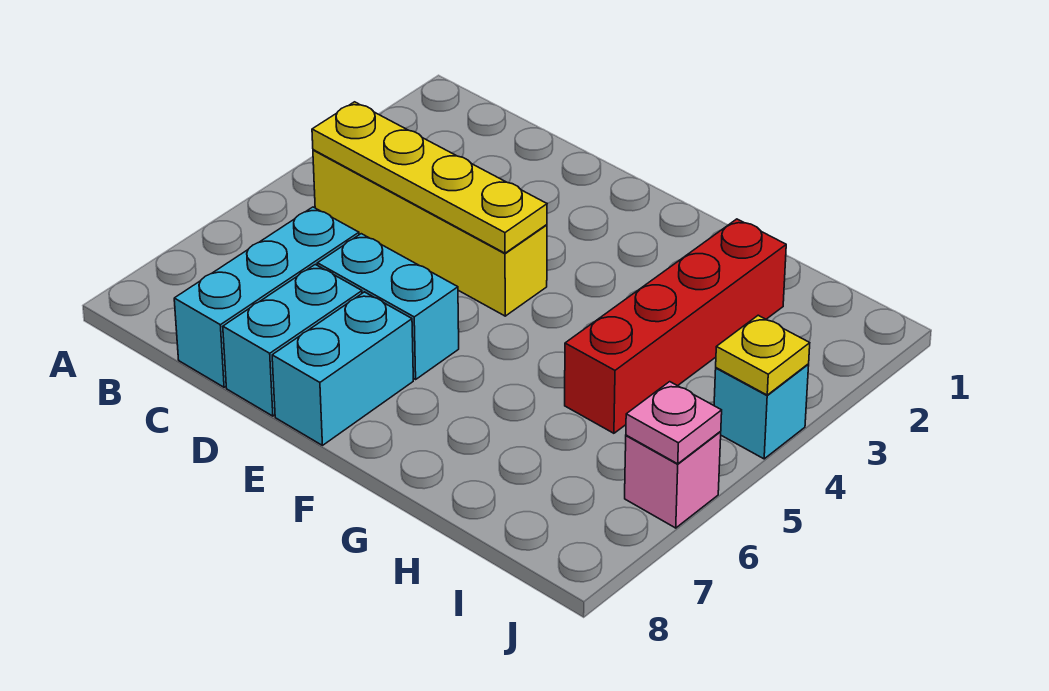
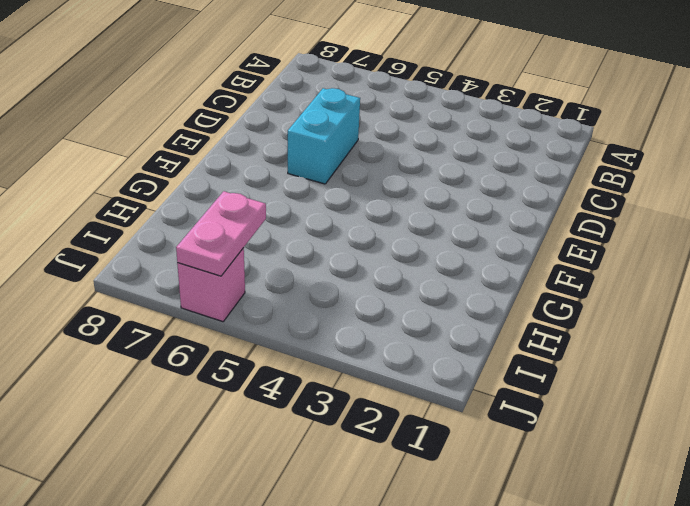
pink 1x2 plate [176,191,266,276] -> pink 1x1 plate [626,382,722,464]
none -> yellow 1x4 brick [313,150,547,316]
none -> cyan 1x3 brick [174,207,359,387]

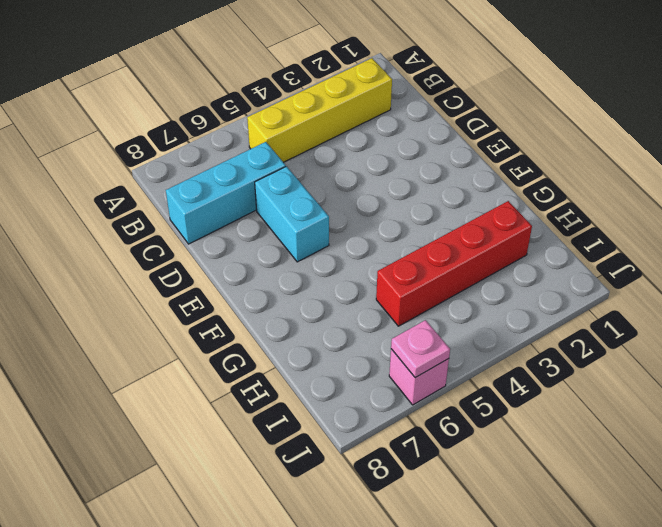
yellow 1x4 brick [247,58,392,162] -> yellow 1x4 brick turned to [313,150,547,316]
none -> cyan 1x2 brick [223,264,362,416]
none -> cyan 1x2 brick [272,292,413,445]

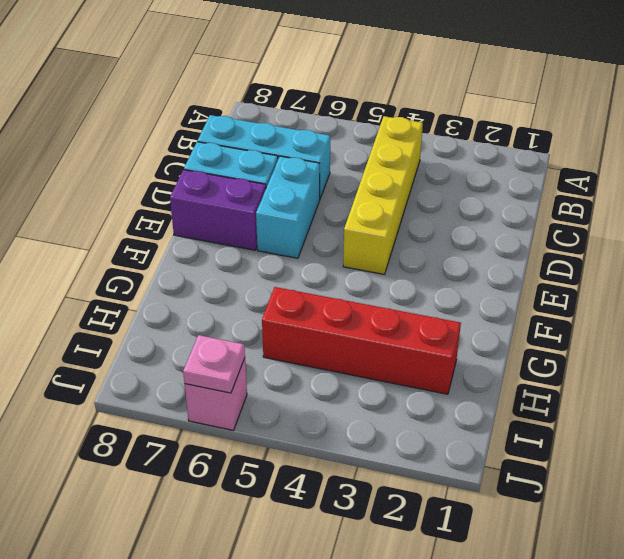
purple 1x2 brick [170,170,266,250] -> cyan 1x2 brick [272,292,413,445]
none -> cyan 1x1 brick [714,364,809,459]
none -> yellow 1x4 plate [312,102,547,253]

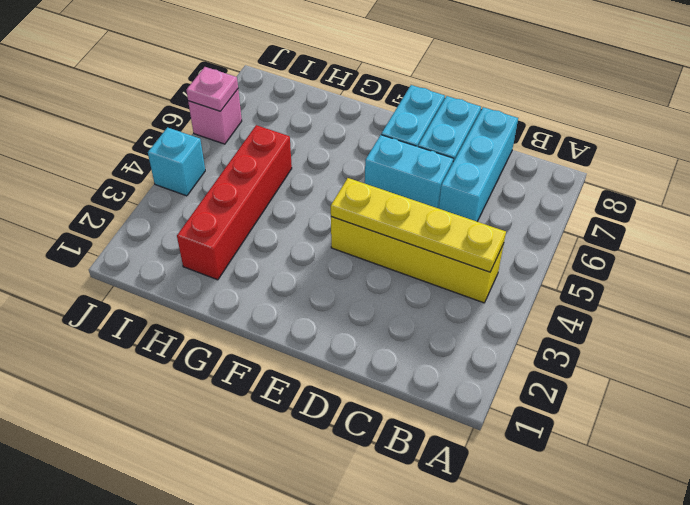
none -> yellow 1x1 plate [716,315,810,395]

